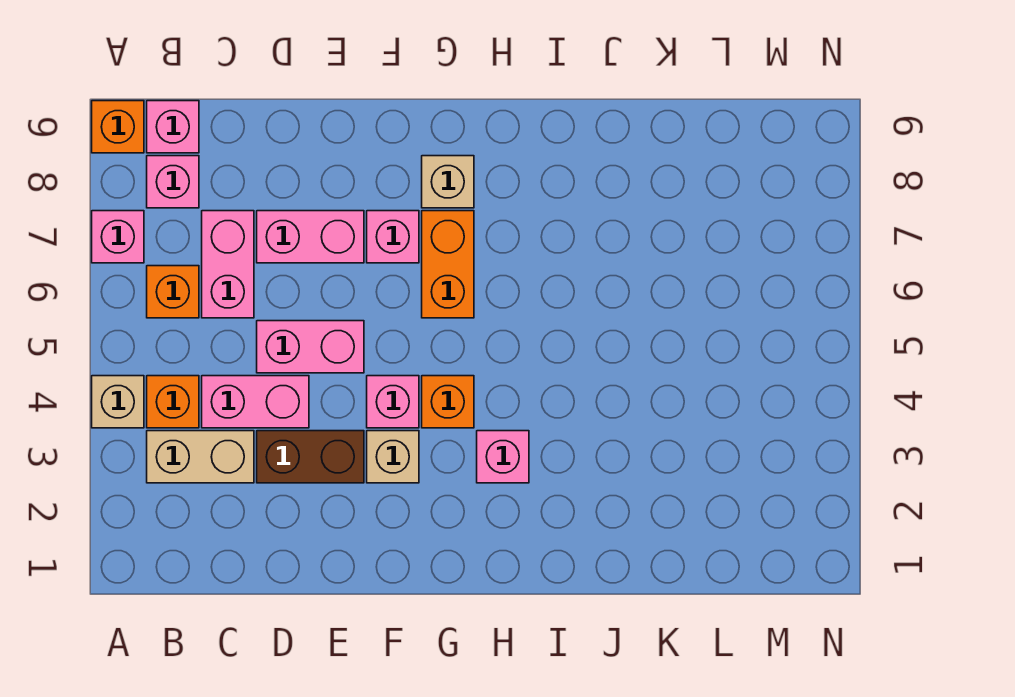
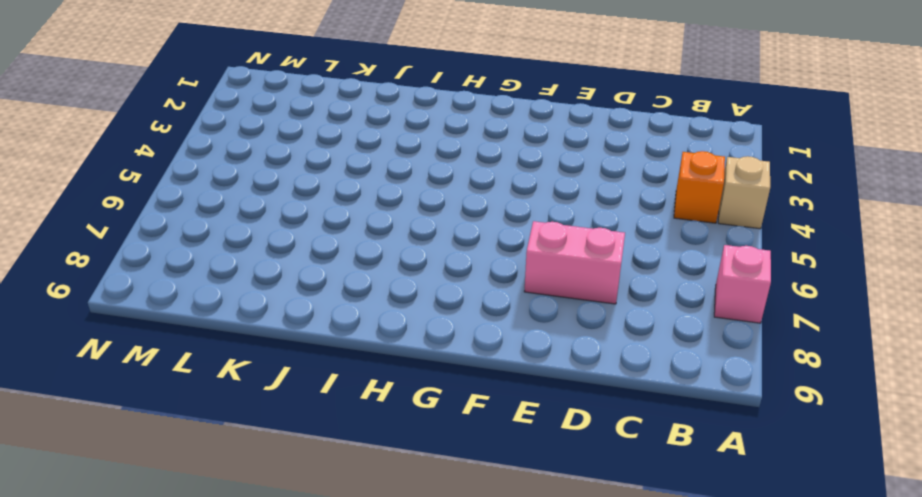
none -> orange 1x1 brick [92,101,144,153]
none -> tan 1x2 brick [147,431,254,483]
none -> orange 1x1 brick [147,266,199,318]

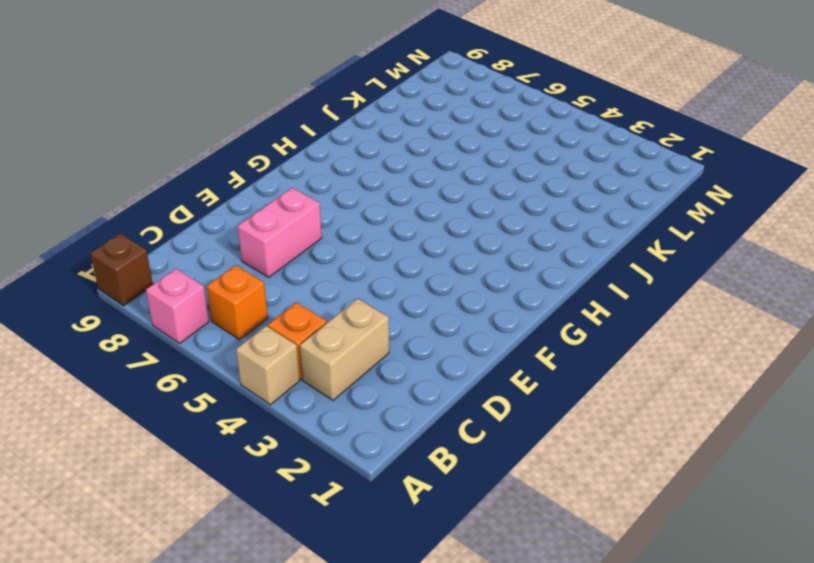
brown 1x1 brick [90,233,153,306] -> orange 1x1 brick [92,101,144,153]
none -> pink 1x1 brick [147,156,199,208]
none -> pink 1x1 brick [147,101,199,153]
none -> pink 1x2 brick [202,376,309,428]

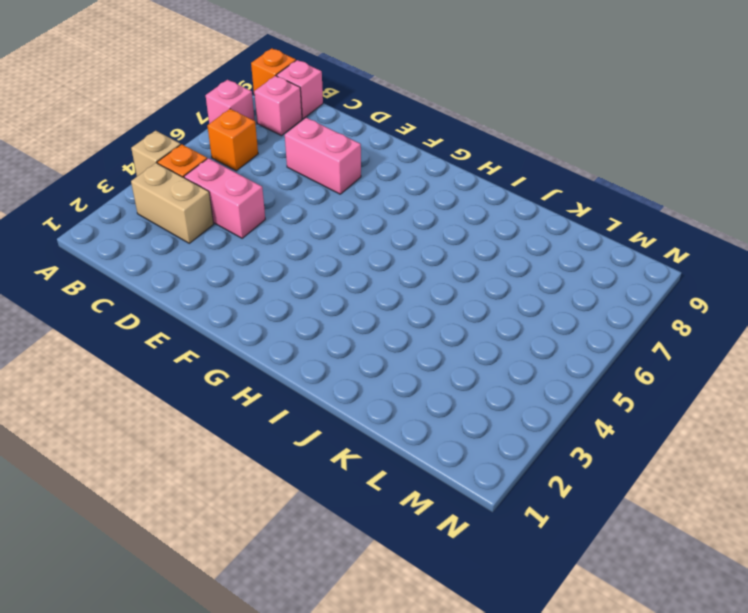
none -> pink 1x2 brick [202,211,254,318]
none -> brown 1x2 brick [257,431,364,483]
none -> pink 1x2 brick [257,321,364,373]

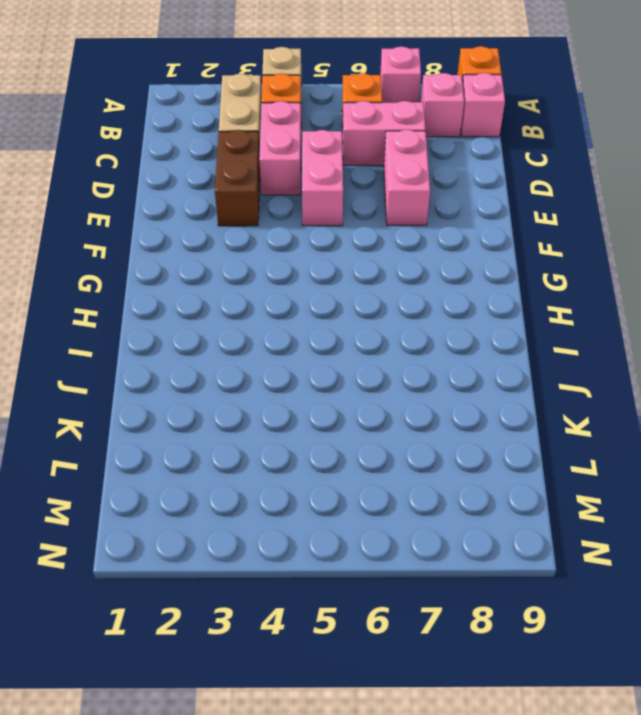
none -> tan 1x1 brick [367,431,419,483]
none -> pink 1x1 brick [367,376,419,428]
none -> pink 1x1 brick [367,211,419,263]

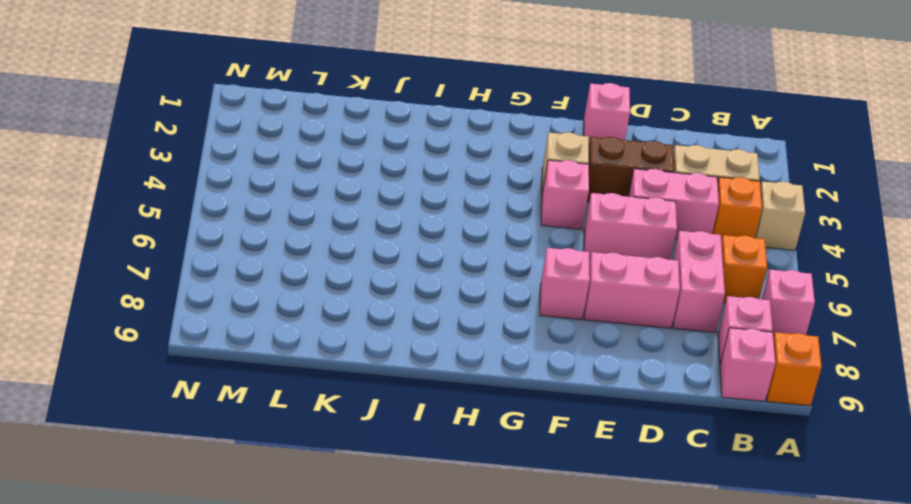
pink 1x1 brick [584,83,630,143] -> pink 1x1 brick moved to [477,431,529,483]
none -> orange 1x1 brick [422,376,474,428]
none -> orange 1x2 brick [422,211,474,318]
none -> tan 1x1 brick [422,156,474,208]

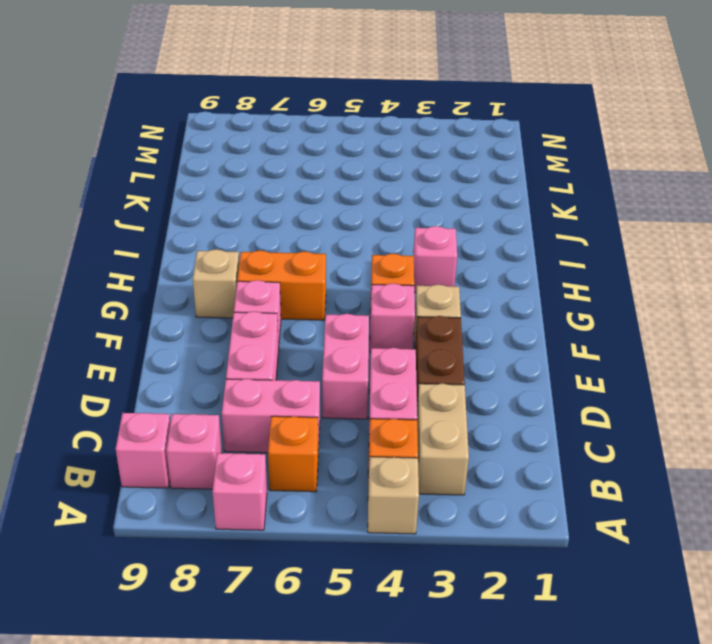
none -> orange 1x1 brick [92,101,144,153]

